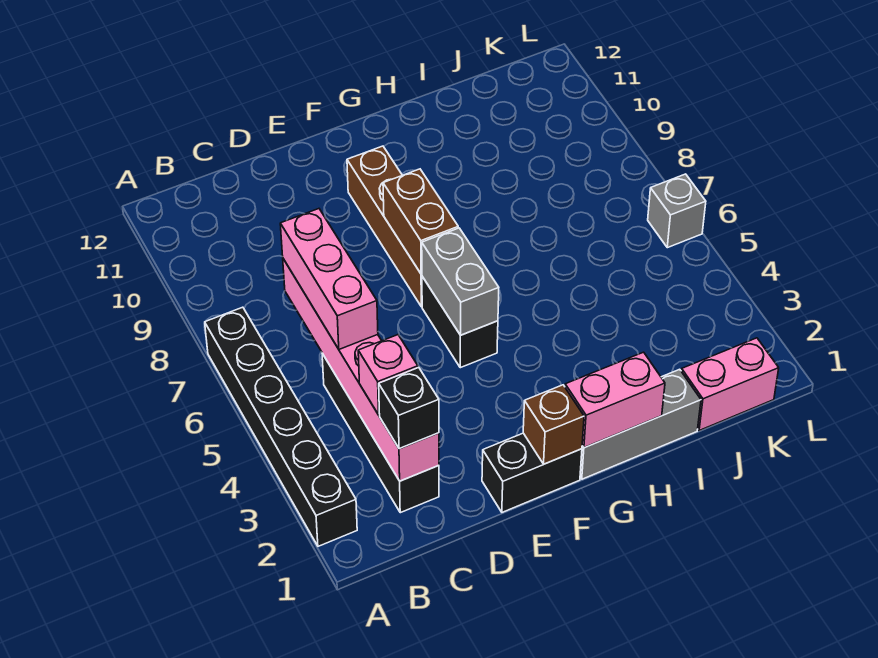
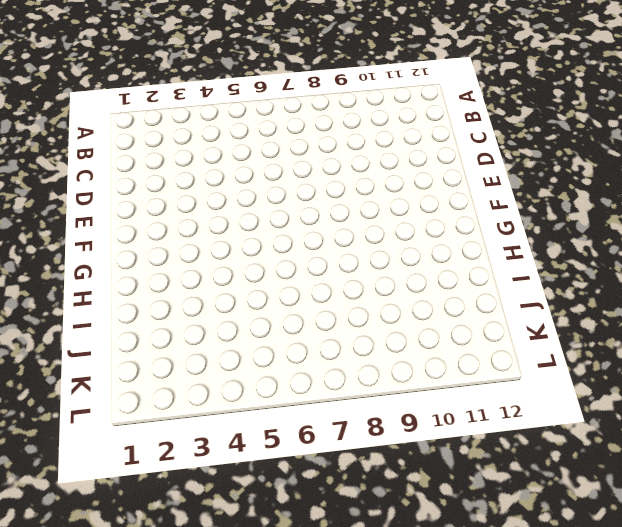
none -> black 1x6 brick [205,307,357,546]
none -> black 1x4 brick [322,354,439,513]
none -> black 1x2 brick [482,433,582,512]

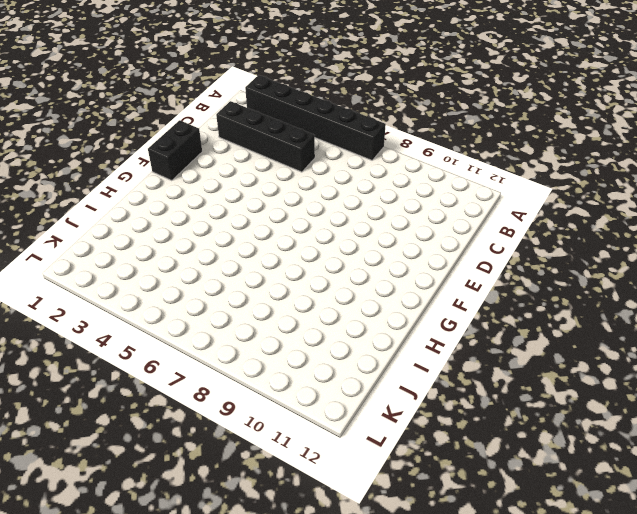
none -> black 1x2 brick [422,277,498,368]
none -> brown 1x4 brick [347,146,422,307]
none -> grey 1x3 brick [580,369,701,479]

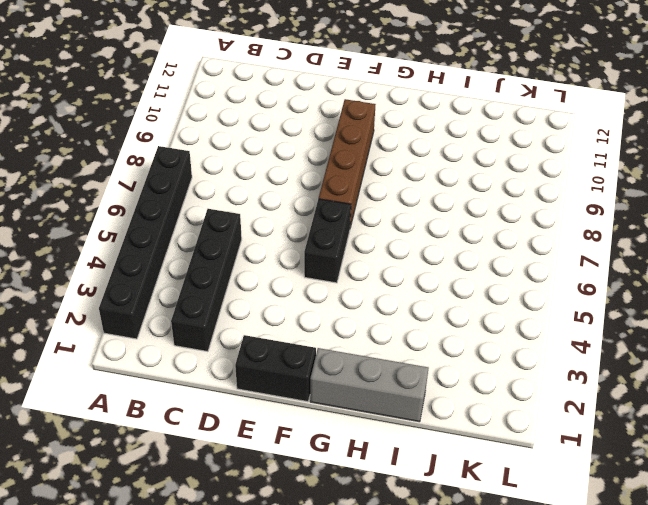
none -> pink 1x2 brick [681,338,779,430]
none -> grey 1x1 brick [648,174,706,248]
none -> pink 1x6 brick [283,259,439,481]

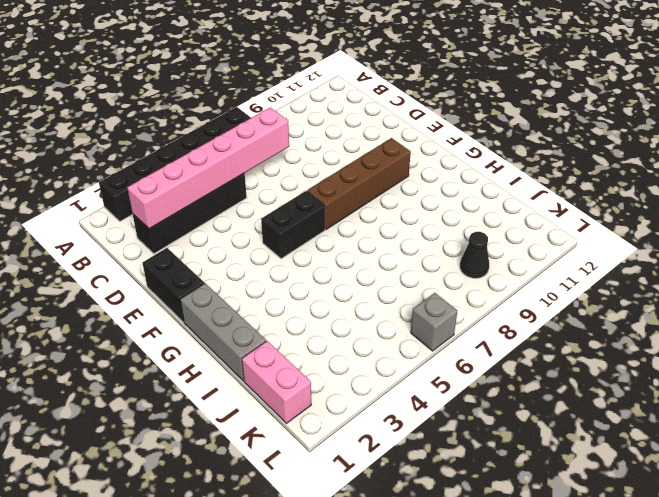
black 1x1 cone [460,232,489,278] -> none
none -> brown 1x1 brick [523,385,584,464]
none -> grey 1x2 brick [422,228,499,335]
none -> brown 1x2 brick [383,169,458,274]

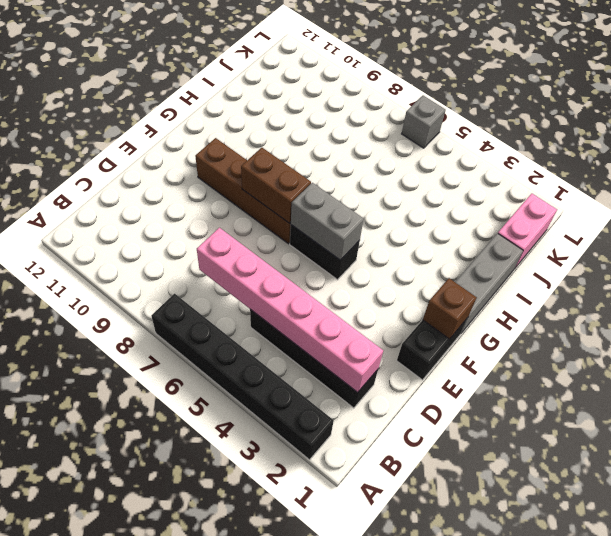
none -> pink 1x2 brick [565,352,665,448]
none -> black 1x1 brick [379,368,439,449]
none -> pink 1x1 brick [358,335,418,415]

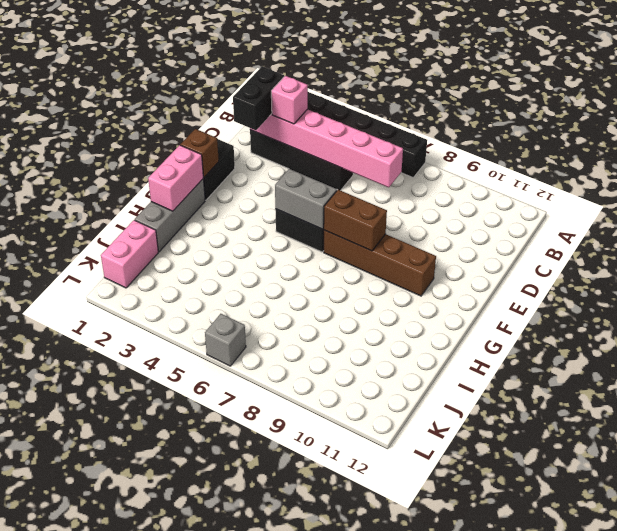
black 1x2 brick [233,67,284,130] -> black 1x1 brick [379,368,439,449]
none -> pink 1x3 brick [280,209,378,349]

